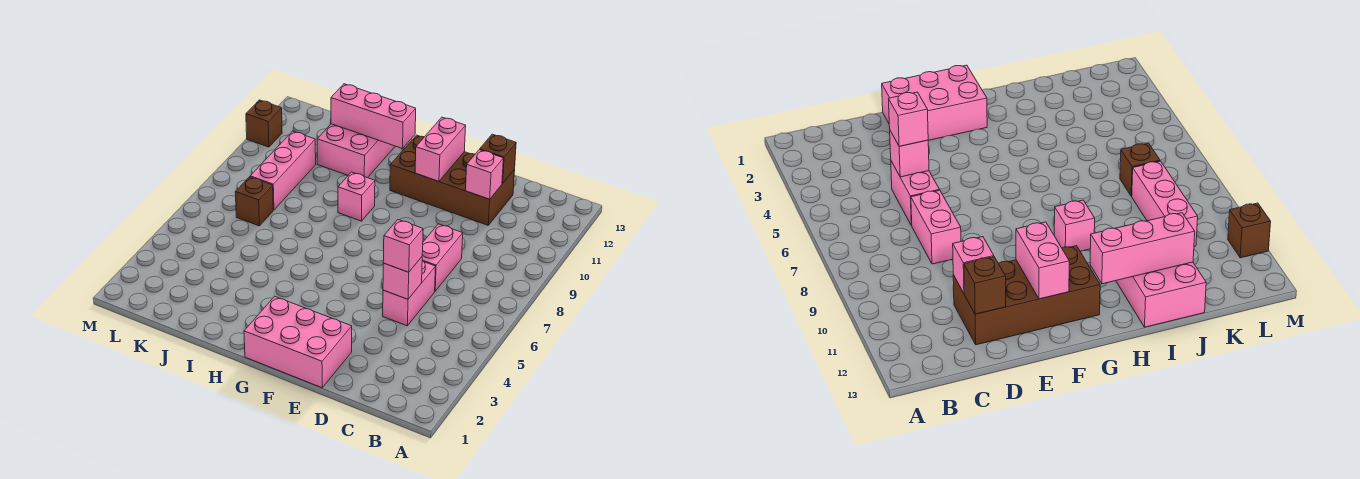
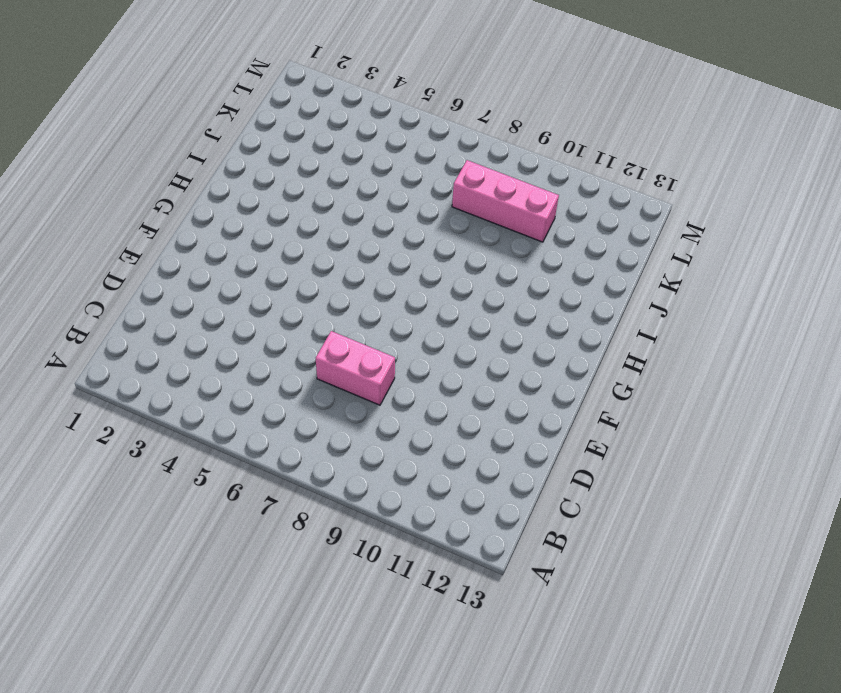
none -> pink 1x2 brick [383,261,436,326]
none -> brown 2x4 brick [390,135,515,225]
none -> pink 2x3 brick [244,296,352,388]

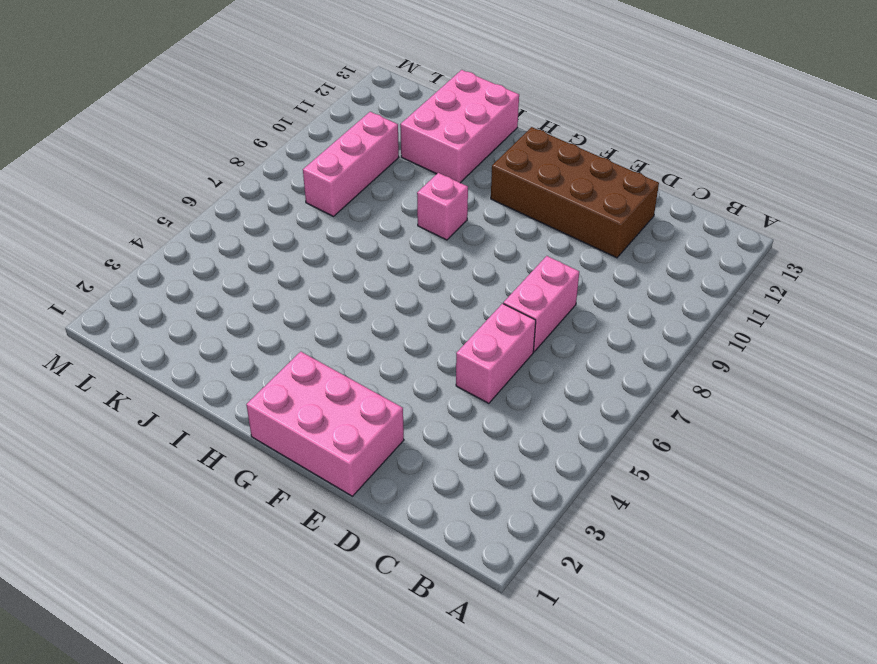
none -> brown 1x1 brick [235,177,273,226]
none -> brown 1x1 brick [246,100,282,147]
none -> pink 1x1 brick [383,257,422,299]

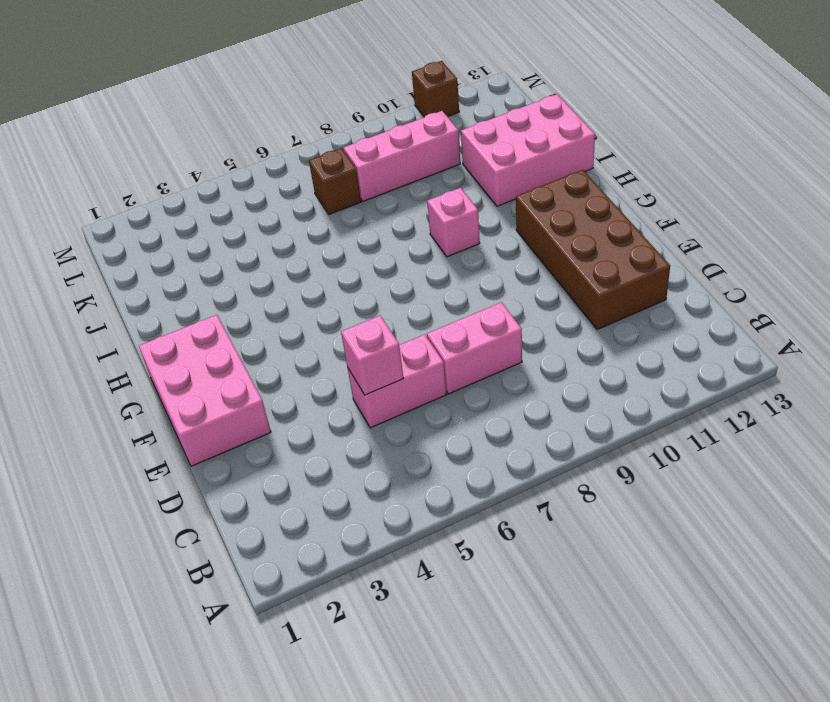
none -> pink 1x1 brick [466,150,503,199]
none -> brown 1x1 brick [480,134,516,183]
none -> pink 1x2 brick [415,117,466,181]

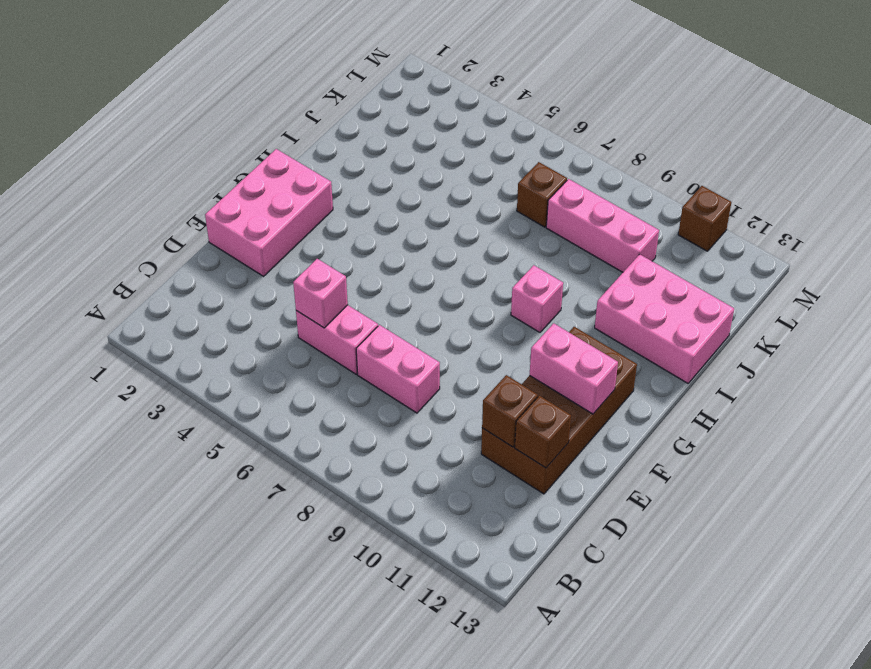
brown 1x1 brick [482,375,538,447] -> pink 1x1 brick [466,150,503,199]
none -> pink 1x3 brick [331,84,416,149]
none -> pink 1x1 brick [383,220,423,272]

